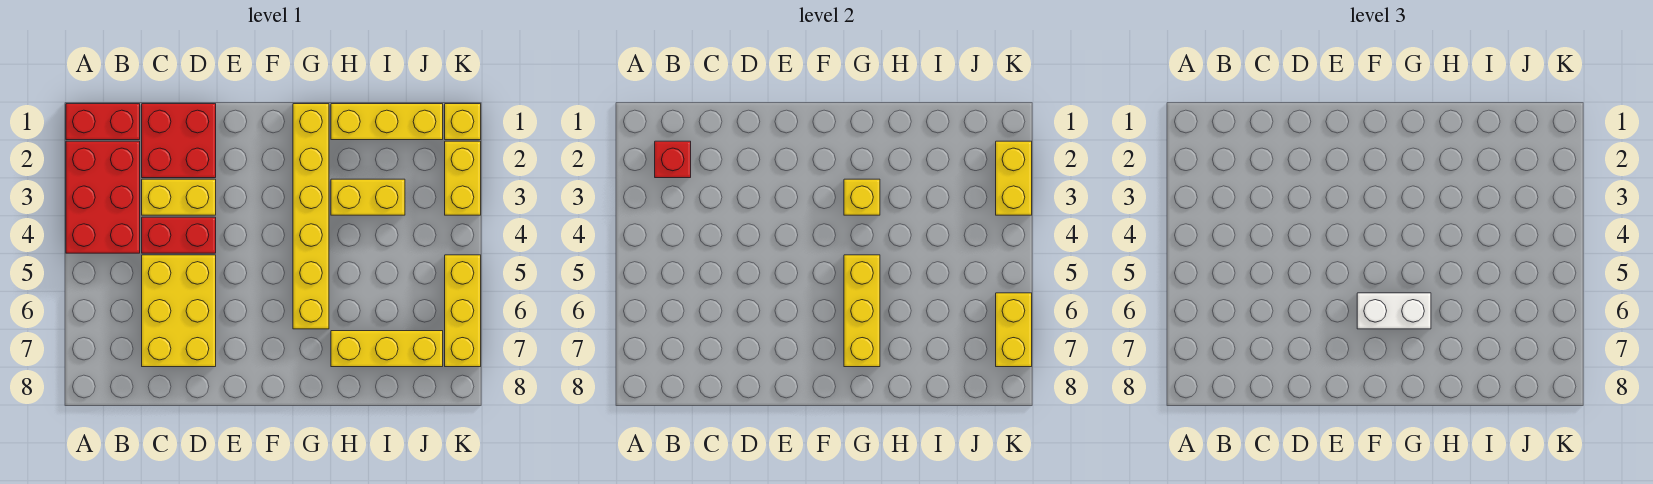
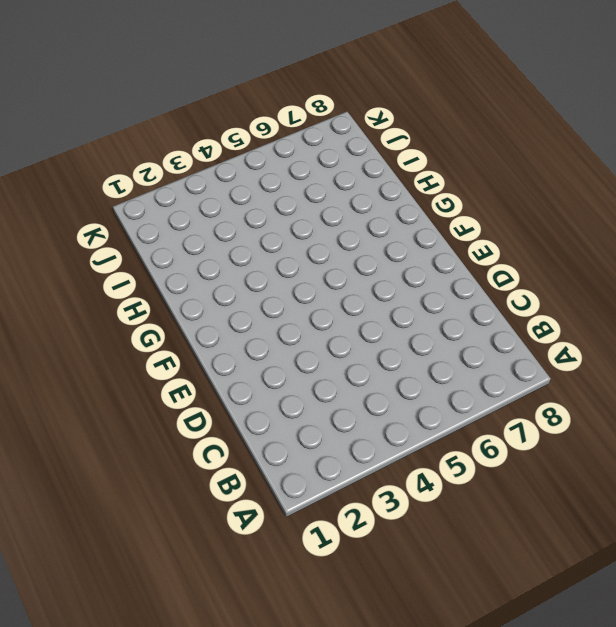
none -> red 1x2 brick [66,104,140,140]
none -> red 2x3 brick [66,141,140,253]
none -> red 2x2 brick [142,104,216,178]

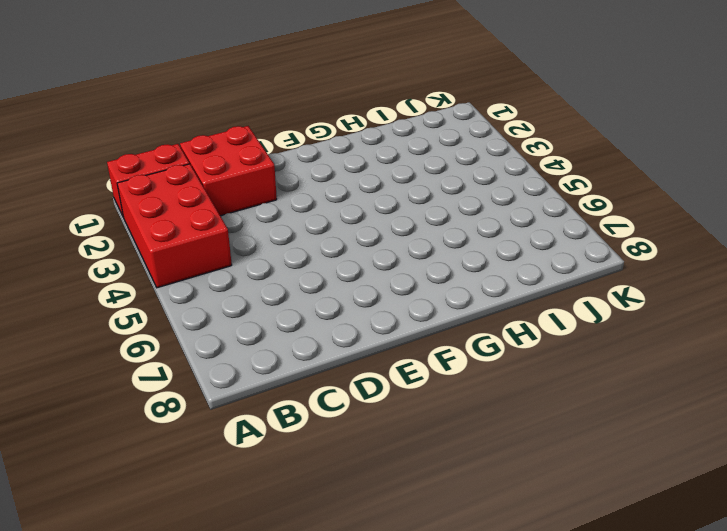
none -> yellow 1x2 brick [142,179,216,215]
none -> red 1x2 brick [142,217,216,253]
none -> yellow 2x3 brick [142,255,216,367]

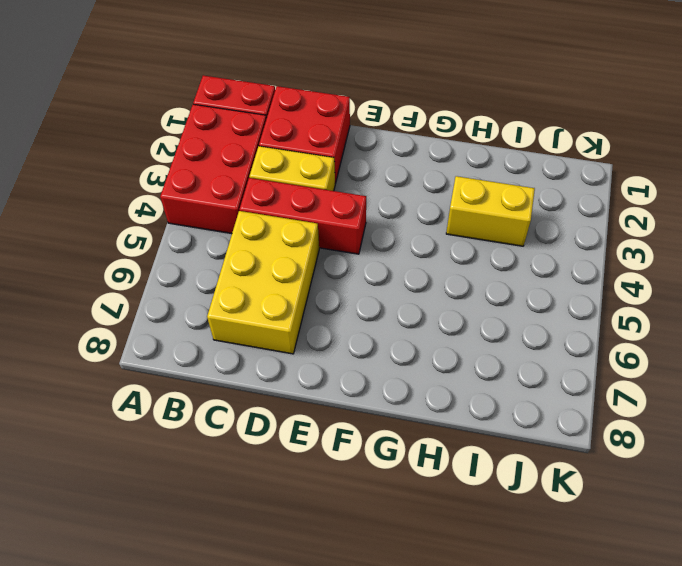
red 1x3 brick [240,178,366,254] -> red 1x2 brick [142,217,216,253]
none -> yellow 1x6 brick [293,104,329,329]
none -> yellow 1x3 brick [331,104,443,140]
none -> yellow 1x3 brick [331,331,443,367]

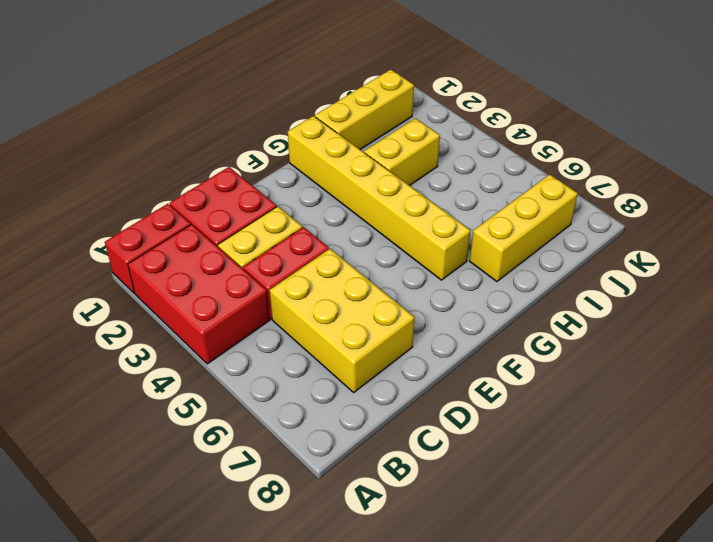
none -> yellow 1x1 brick [445,104,481,140]
none -> yellow 1x2 brick [445,141,481,215]
none -> yellow 1x3 brick [445,255,481,367]

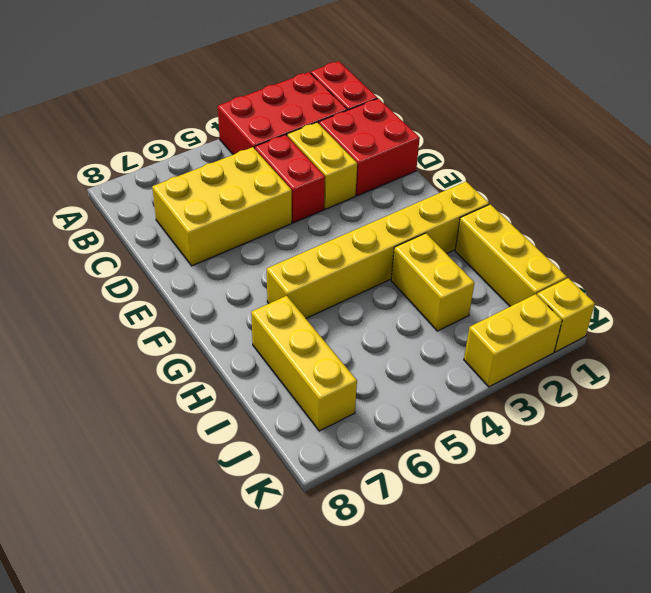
none -> yellow 1x3 brick [445,255,481,367]
none -> red 1x1 brick [655,141,691,178]
none -> yellow 1x1 brick [844,179,880,215]

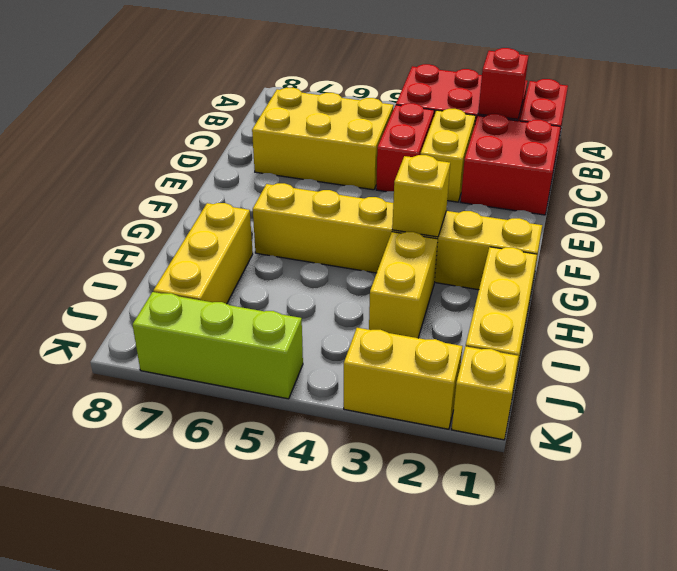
lime 1x3 brick [132,292,303,399] -> yellow 1x3 brick [445,255,481,367]
none -> yellow 1x3 brick [844,255,880,367]
none -> yellow 1x2 brick [996,141,1032,215]
none -> yellow 1x2 brick [996,293,1032,367]

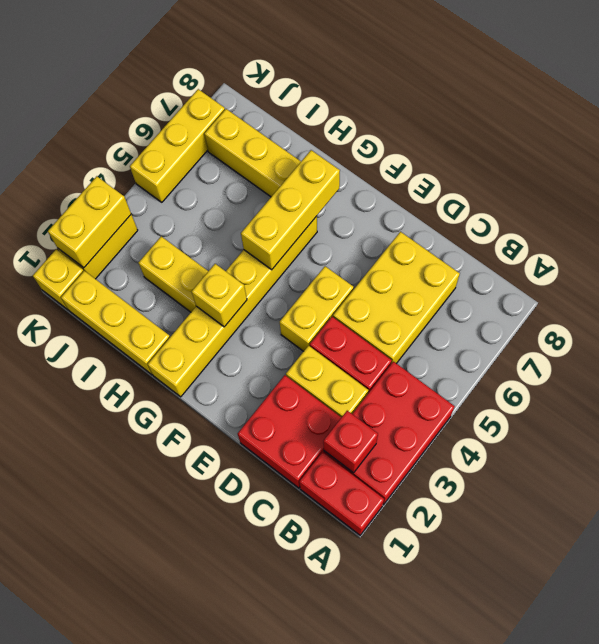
yellow 1x2 brick [280,266,354,351] -> yellow 1x2 brick moved to [996,293,1032,367]
none -> white 1x2 brick [1357,293,1431,329]

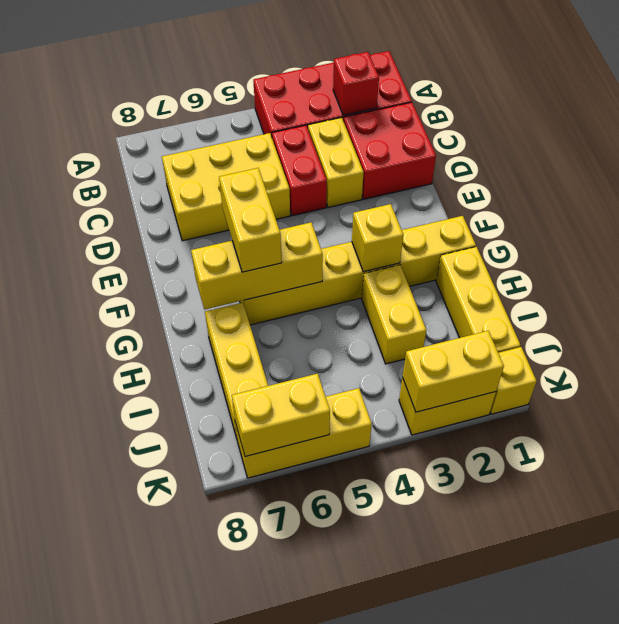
yellow 1x2 brick [219,168,282,272] -> white 1x2 brick [1357,293,1431,329]

